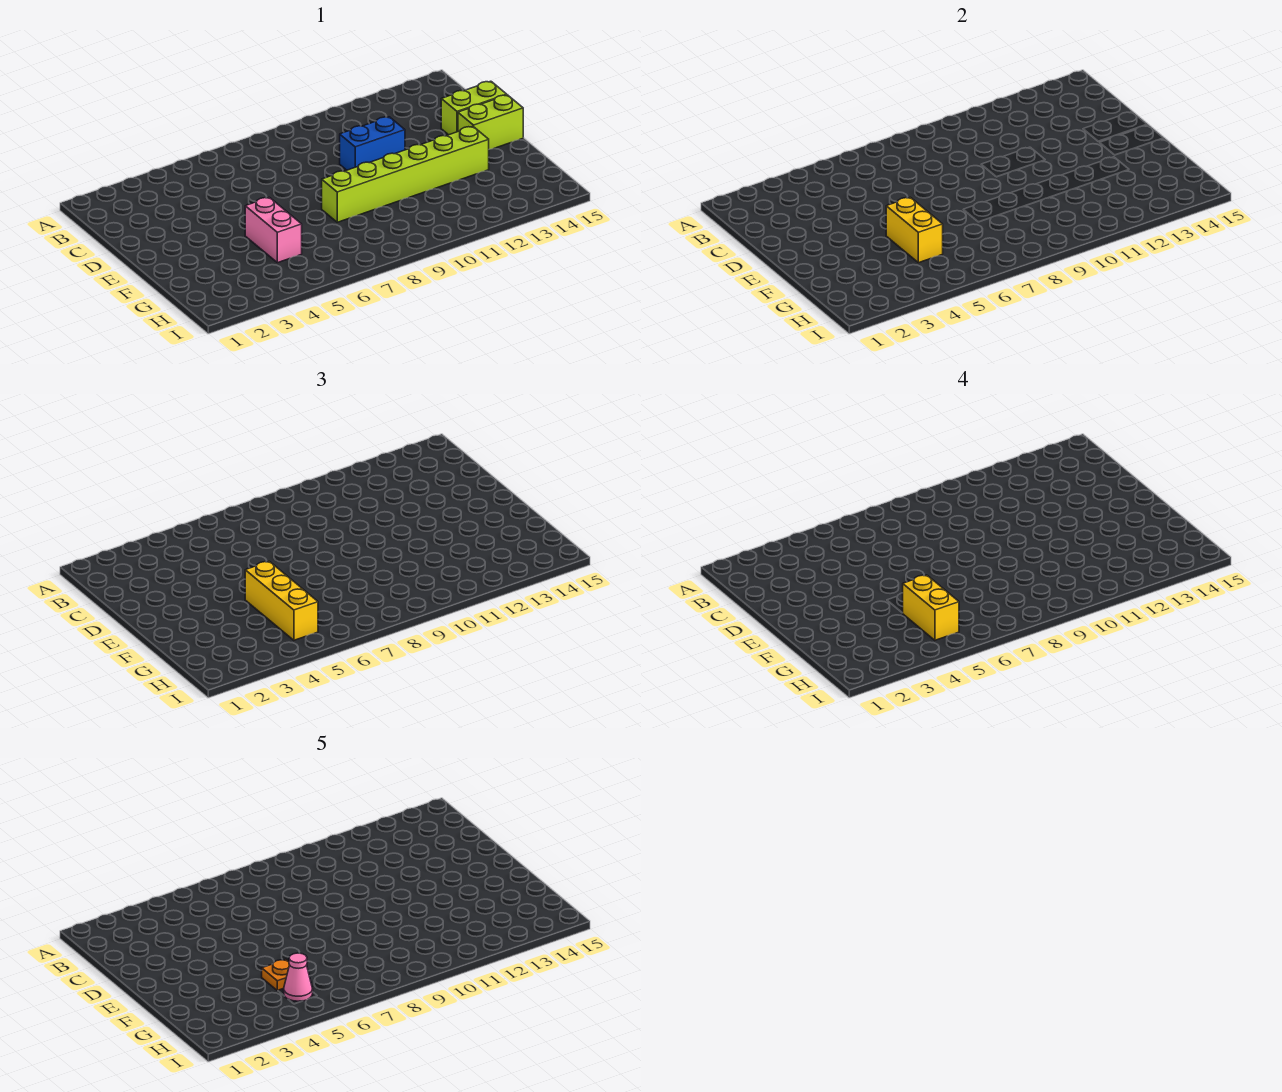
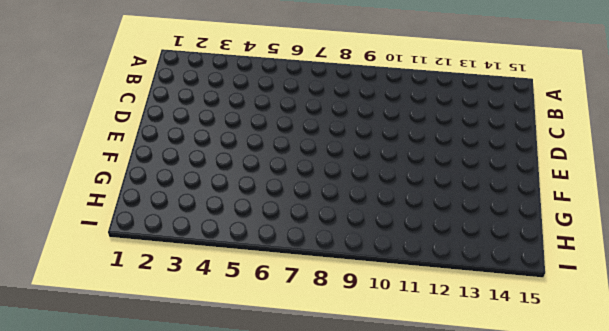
none -> blue 1x2 brick [340,117,405,170]
none -> lime 1x2 brick [441,81,507,135]

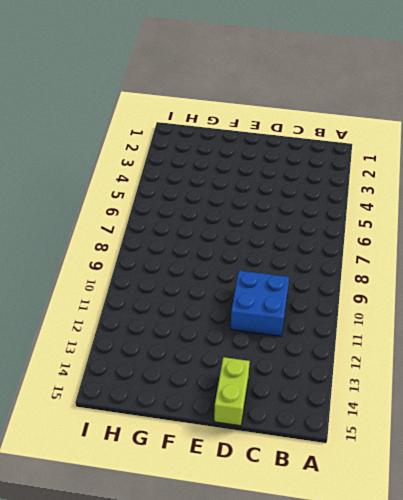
blue 2x2 brick [231,271,289,336] -> blue 1x2 brick [340,117,405,170]
none -> lime 1x2 brick [458,95,523,149]
none -> pink 1x2 brick [245,197,302,263]

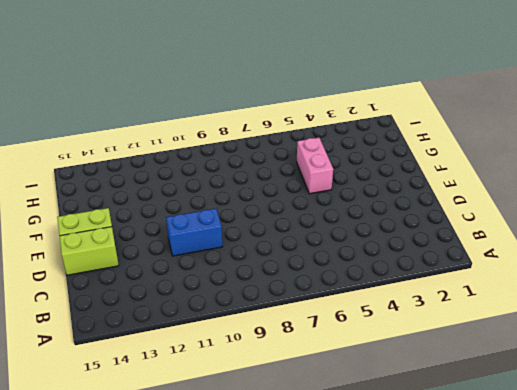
none -> lime 1x6 brick [322,127,489,222]
none -> yellow 1x2 brick [886,197,943,263]

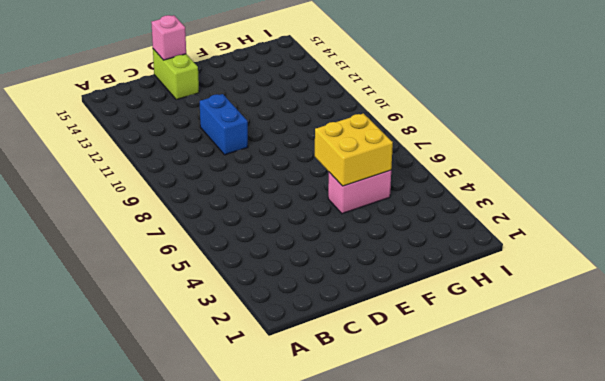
pink 1x1 brick [151,15,186,60] -> none
yellow 2x2 brick [315,113,393,186] -> yellow 1x2 brick [886,197,943,263]
none -> lime 1x2 brick [458,95,523,149]
none -> lime 1x6 brick [322,127,489,222]

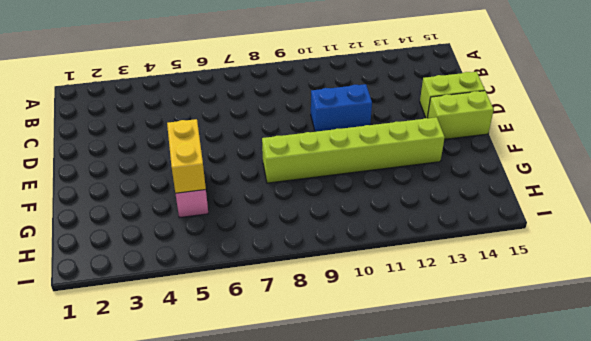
none -> yellow 1x3 brick [245,561,318,640]
none -> yellow 1x2 brick [903,575,959,640]

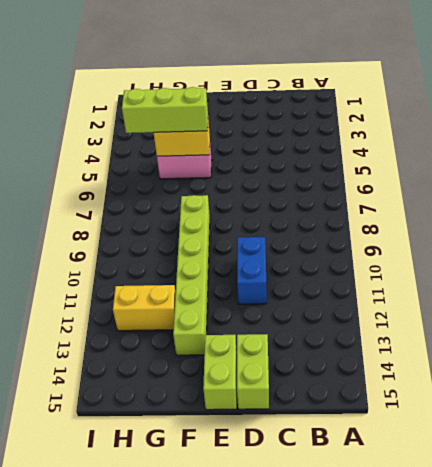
lime 1x3 brick [122,87,208,133] -> yellow 1x3 brick [245,561,318,640]
yellow 1x2 brick [113,285,176,331] -> yellow 1x2 brick moved to [903,575,959,640]
none -> orange 1x1 plate [262,960,289,991]
none -> pink 1x1 cone [284,953,313,1001]

